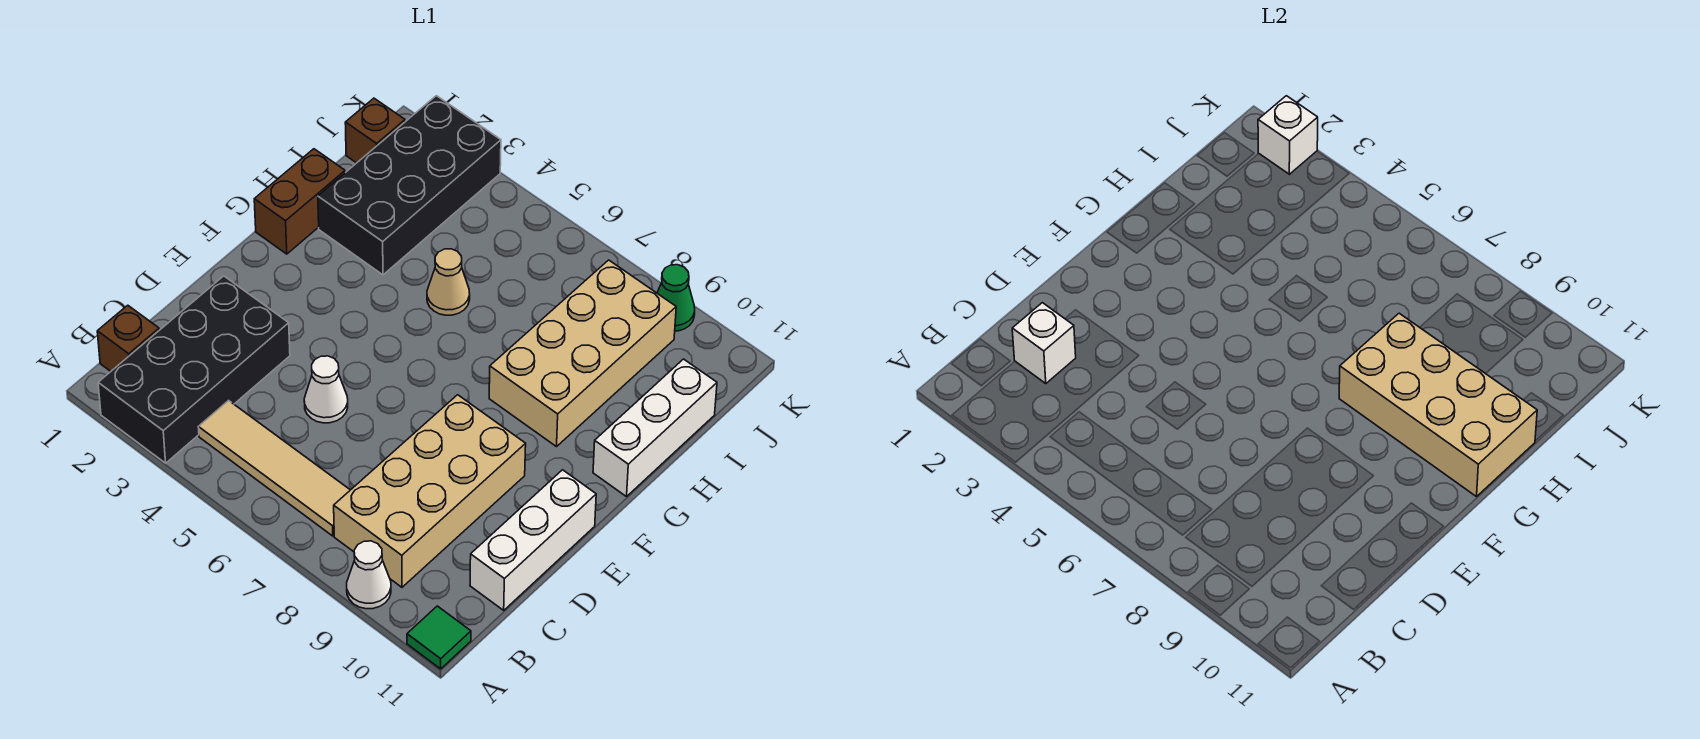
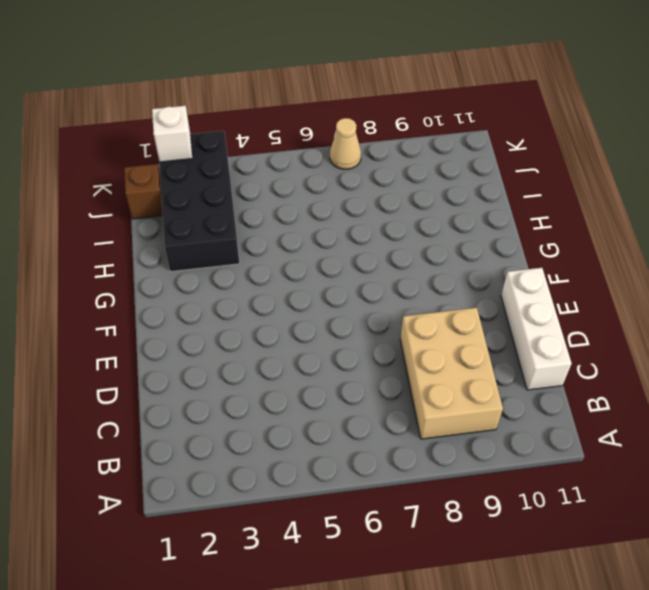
tan 2x3 brick [400,308,503,439] -> tan 2x4 brick [334,395,526,587]
tan 1x1 cone [330,118,361,169] -> tan 1x1 cone moved to [427,249,470,315]
none -> black 2x4 brick [98,276,290,463]
none -> white 1x1 cone [347,541,391,609]
none -> green 1x1 tile [407,606,471,669]

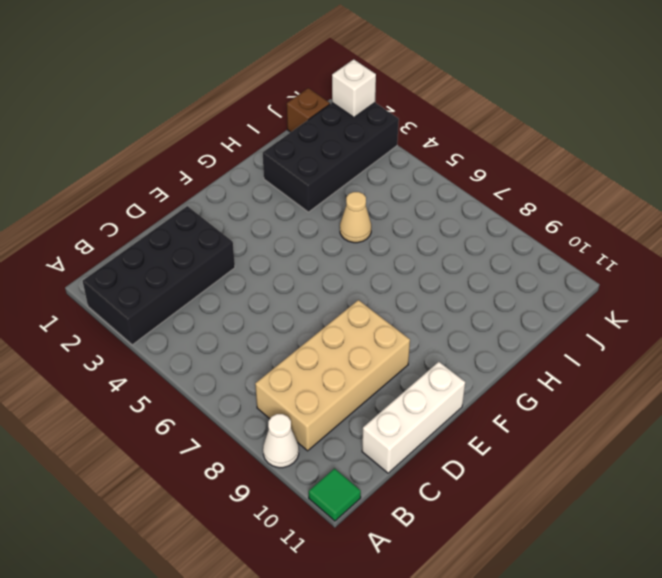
none -> brown 1x1 brick [97,305,159,371]
none -> tan 1x4 tile [198,401,350,536]
none -> white 1x1 cone [304,356,348,423]

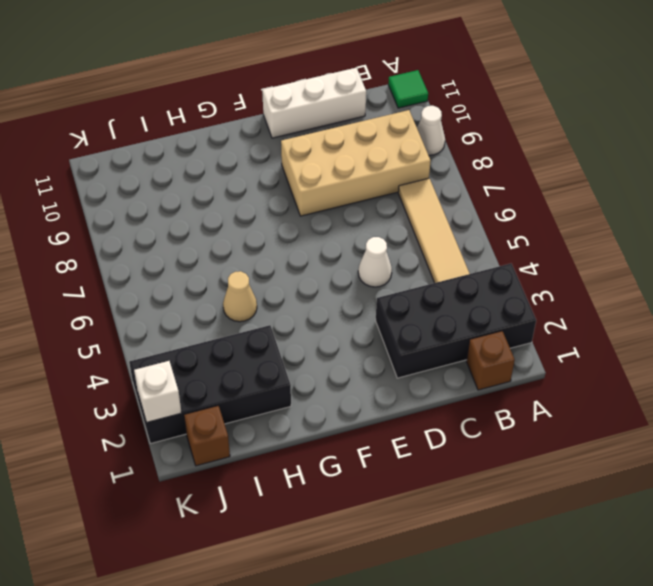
none -> brown 1x2 brick [254,149,345,254]
none -> tan 2x4 brick [489,260,676,447]
none -> white 1x3 brick [593,359,717,497]

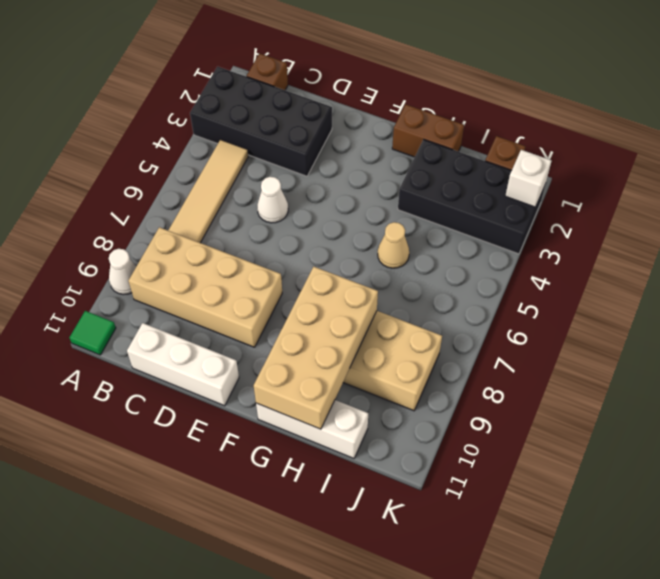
none -> green 1x1 cone [657,265,695,331]
none -> white 1x1 brick [1012,303,1076,384]

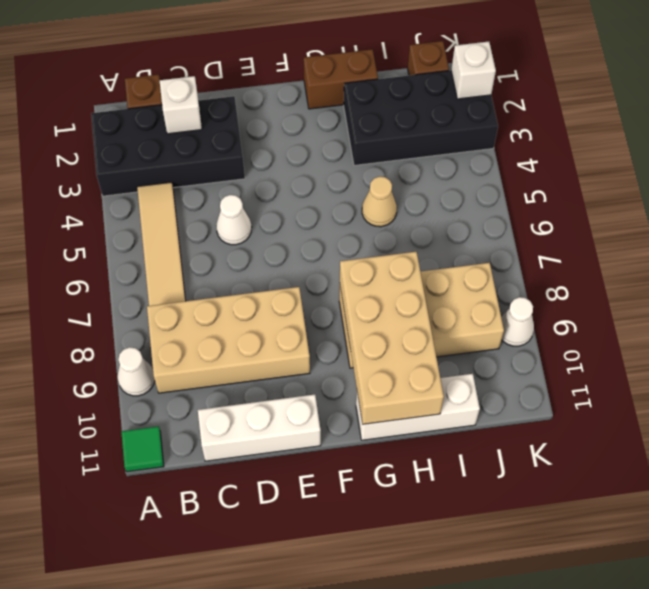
white 1x1 cone [501,297,534,346] -> green 1x1 cone [657,265,695,331]

